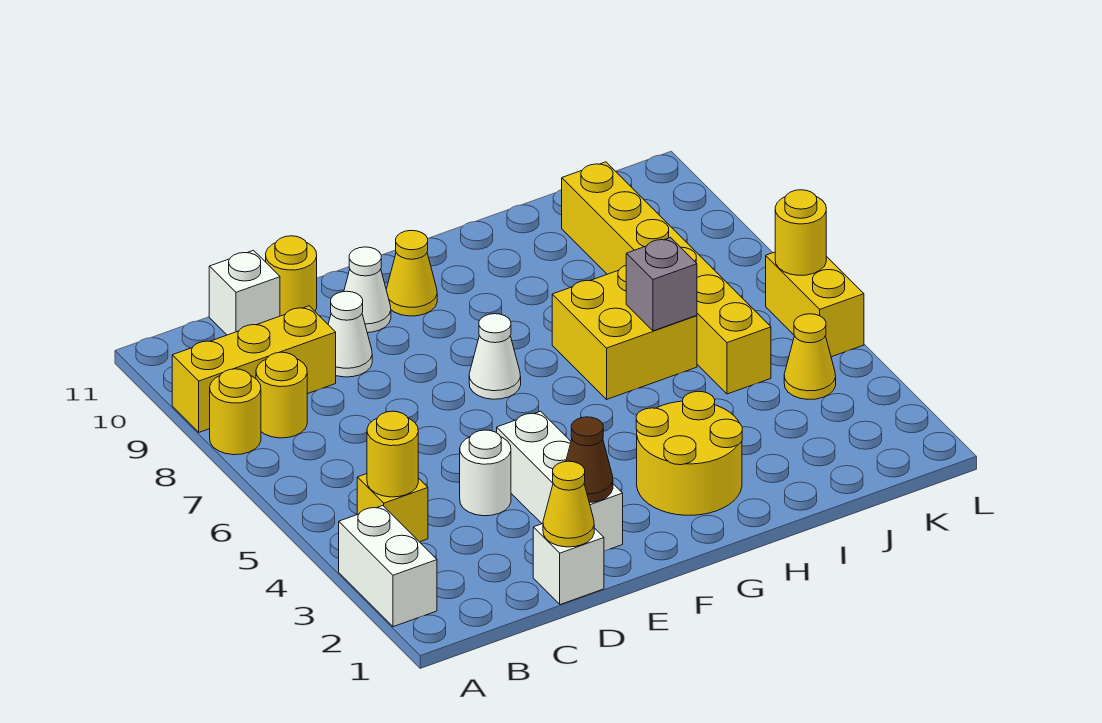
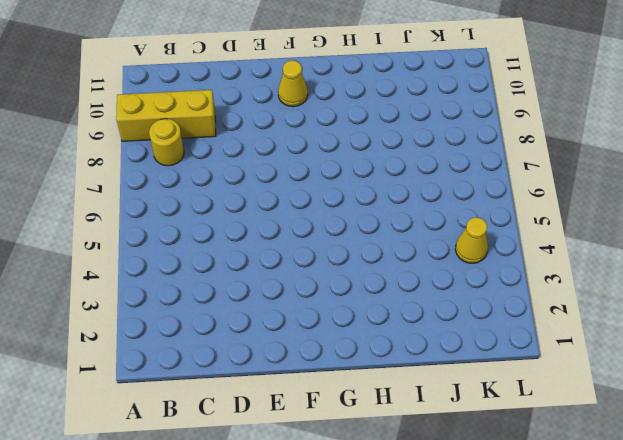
none -> white 1x2 brick [339,506,437,627]
none -> yellow 1x1 round brick [210,369,261,455]
none -> yellow 1x1 brick [357,474,428,542]

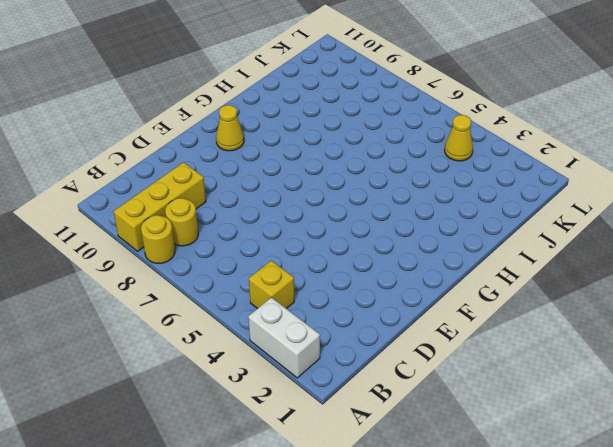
none -> white 1x1 brick [209,250,280,335]
none -> white 1x1 brick [533,524,604,605]
none -> white 1x1 round brick [460,430,511,516]

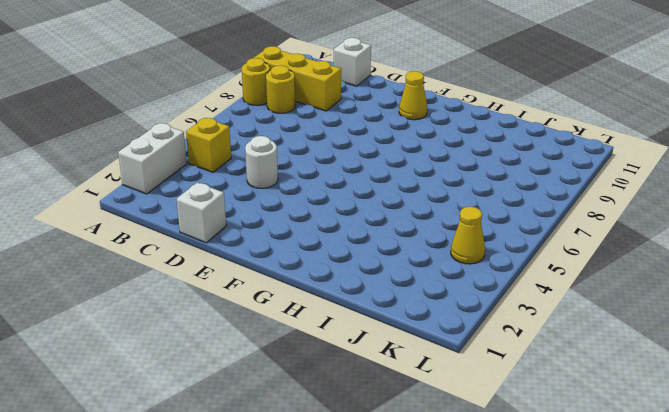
none -> white 1x1 cone [328,291,372,377]
none -> yellow 1x1 round brick [266,236,317,316]
none -> white 1x3 brick [497,411,623,551]

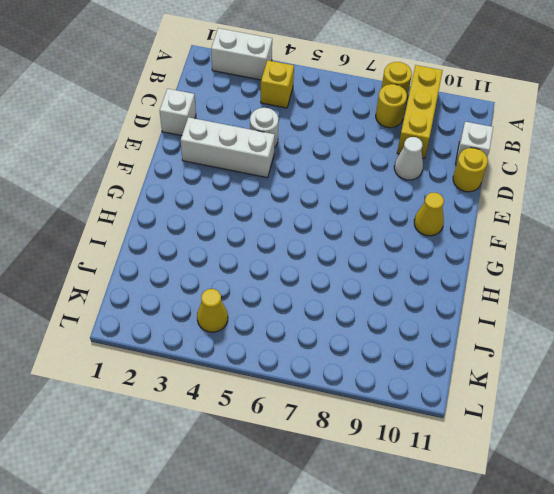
none -> white 1x1 cone [344,247,391,333]
none -> white 1x1 cone [469,314,521,399]
none -> yellow 2x2 round brick [636,391,742,515]

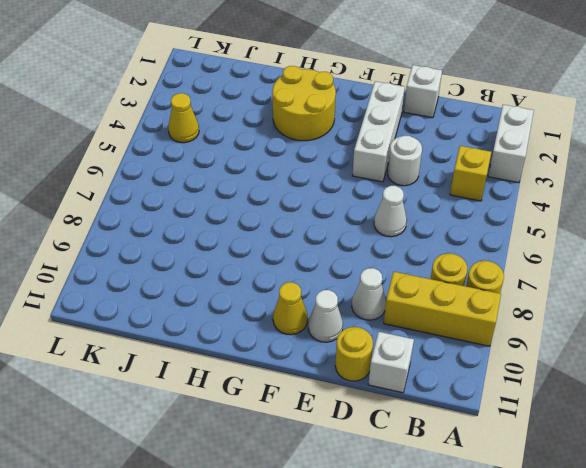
white 1x1 cone [374,186,407,237] -> white 1x1 cone moved to [469,314,521,399]
none -> yellow 2x2 brick [552,265,697,399]
none -> yellow 1x6 brick [562,162,771,394]
none -> yellow 1x2 brick [766,252,864,357]

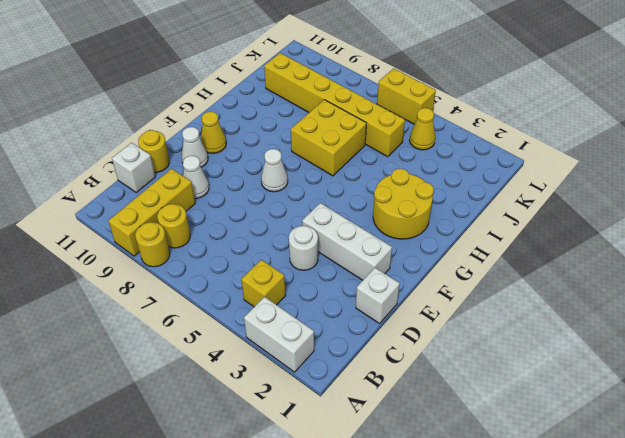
none -> yellow 1x1 round brick [367,411,418,497]
none -> yellow 1x1 cone [543,461,594,547]
none -> brown 1x1 cone [566,417,613,502]

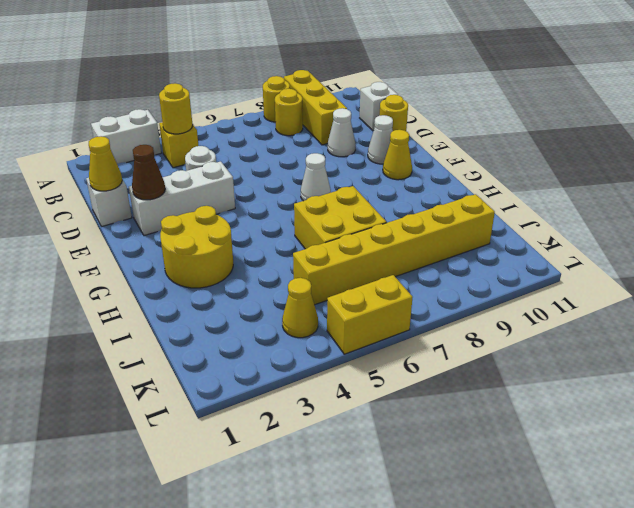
none -> grey 1x1 brick [626,238,697,331]
none -> yellow 1x1 round brick [775,190,826,275]

